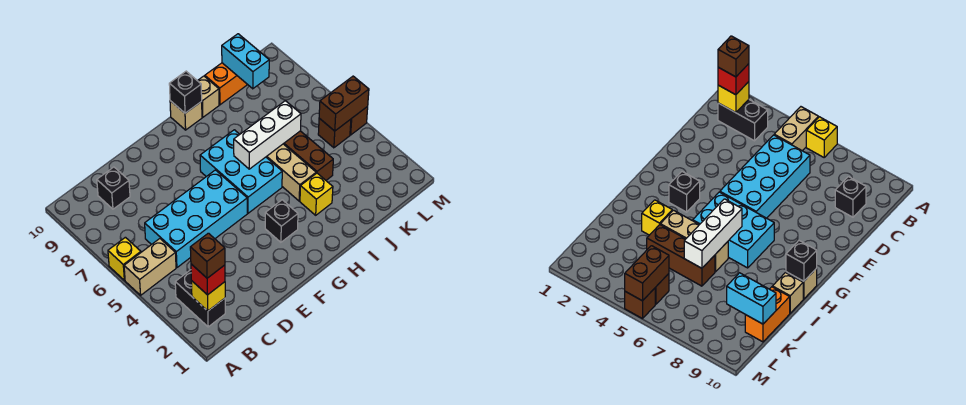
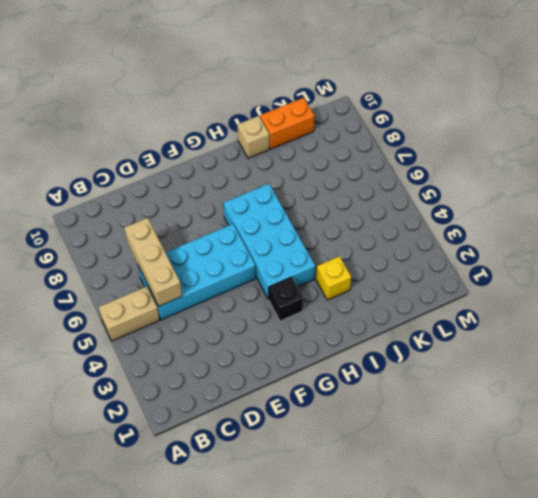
tan 1x3 brick [124,218,182,306] -> tan 1x3 brick moved to [266,144,316,201]
cyan 2x4 brick [223,184,315,299] -> cyan 2x3 brick [200,130,282,213]
none -> yellow 1x1 brick [108,237,141,280]
none -> black 1x2 brick [175,270,225,327]
none -> black 1x1 brick [97,167,130,209]

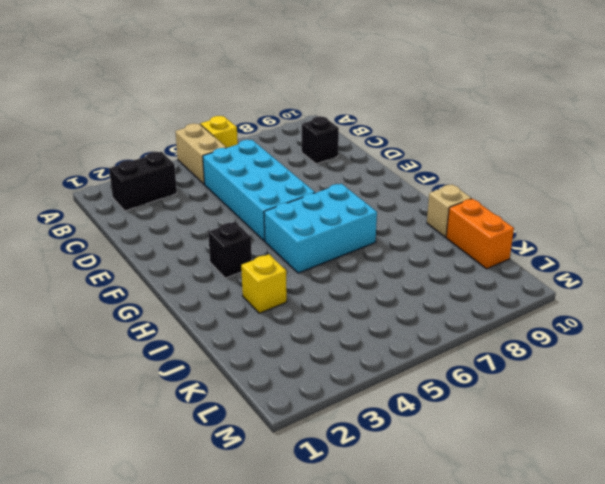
none -> tan 1x1 brick [170,101,202,130]
none -> tan 1x3 brick [266,144,316,201]
none -> brown 1x3 brick [284,131,333,180]

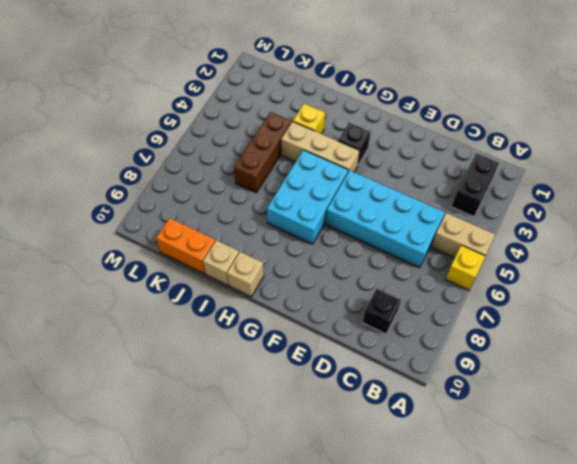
tan 1x3 brick [281,122,360,172] -> tan 1x3 brick turned to [266,144,316,201]
none -> brown 1x1 brick [318,118,351,148]
none -> brown 1x1 brick [350,106,368,135]
none -> yellow 1x1 brick [191,281,225,311]

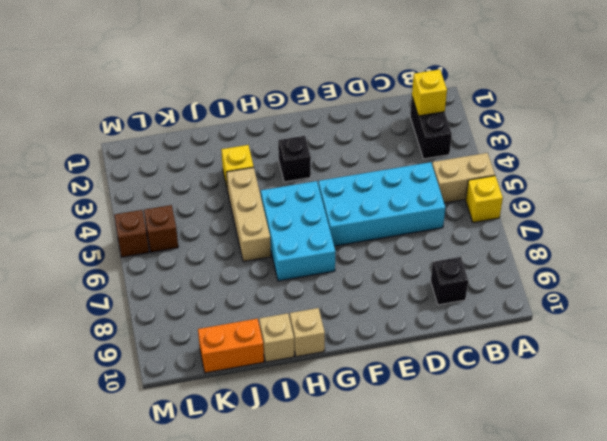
none -> brown 1x3 brick [284,131,333,180]
none -> white 1x3 brick [234,101,301,169]
none -> black 1x1 brick [169,71,202,113]

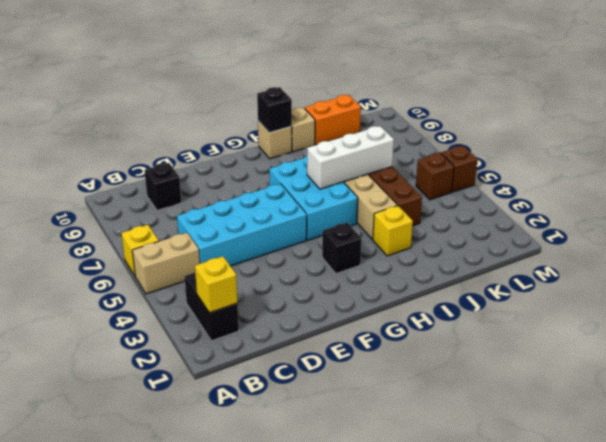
none -> cyan 1x2 brick [222,34,269,89]
none -> brown 1x2 brick [319,76,369,131]
none -> red 1x1 brick [191,264,225,295]

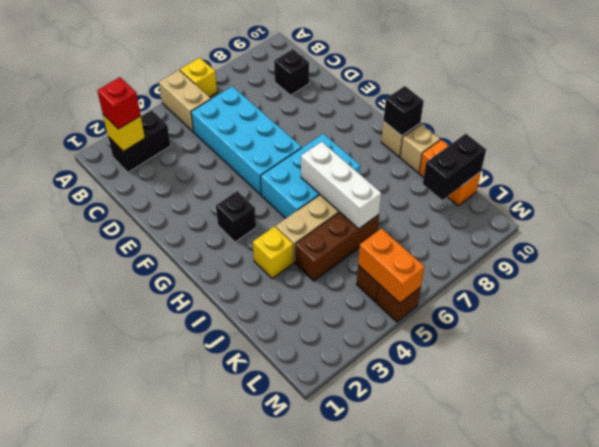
black 1x2 brick [423,134,486,200] -> cyan 1x2 brick [222,34,269,89]
orange 1x2 brick [358,229,424,303] -> brown 1x2 brick [319,76,369,131]
none -> brown 1x1 brick [190,233,225,278]

